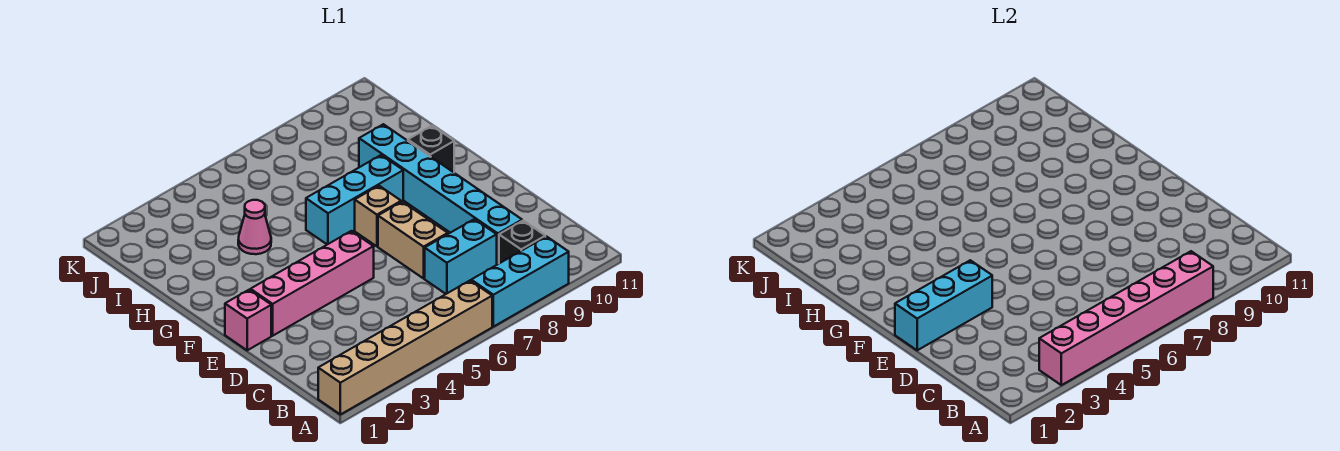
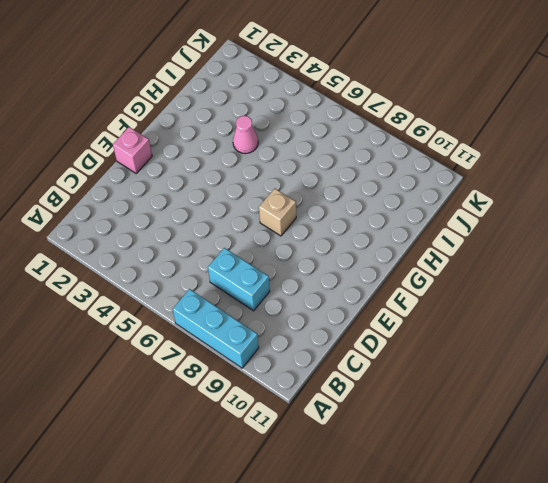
none -> tan 1x6 brick [318,281,492,414]
none -> black 1x1 brick [499,221,545,263]
none -> cyan 1x6 brick [359,124,522,265]

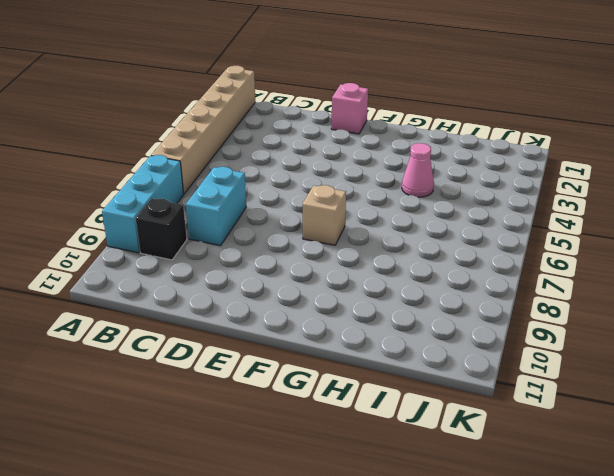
none -> cyan 1x6 brick [359,124,522,265]
none -> tan 1x2 brick [378,202,448,278]
none -> pink 1x4 brick [251,231,374,336]

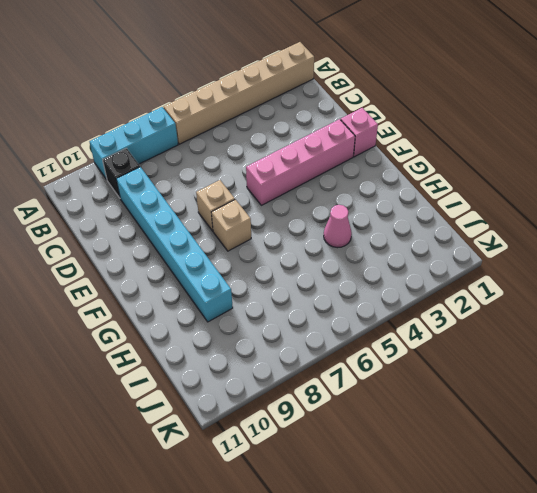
tan 1x1 brick [196,180,235,231] -> tan 1x2 brick [378,202,448,278]
none -> cyan 1x2 brick [425,219,497,294]
none -> cyan 1x3 brick [306,155,403,245]
none -> black 1x1 brick [408,126,454,172]

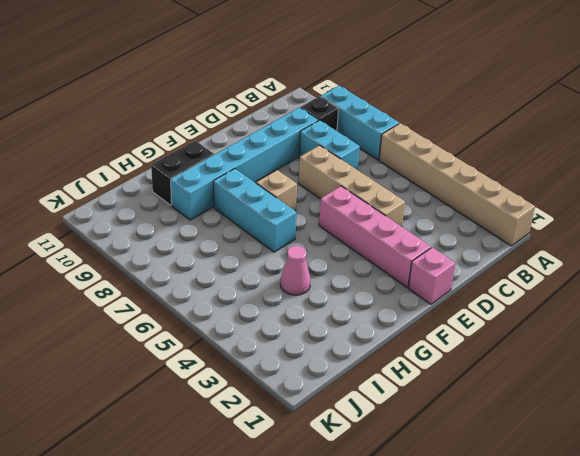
tan 1x4 brick [298,145,405,227] -> tan 1x2 brick [378,202,448,278]
black 1x2 brick [151,141,214,205] -> black 1x1 brick [408,126,454,172]
none -> pink 1x6 brick [1039,251,1213,385]
none -> cyan 1x3 brick [895,260,992,350]

